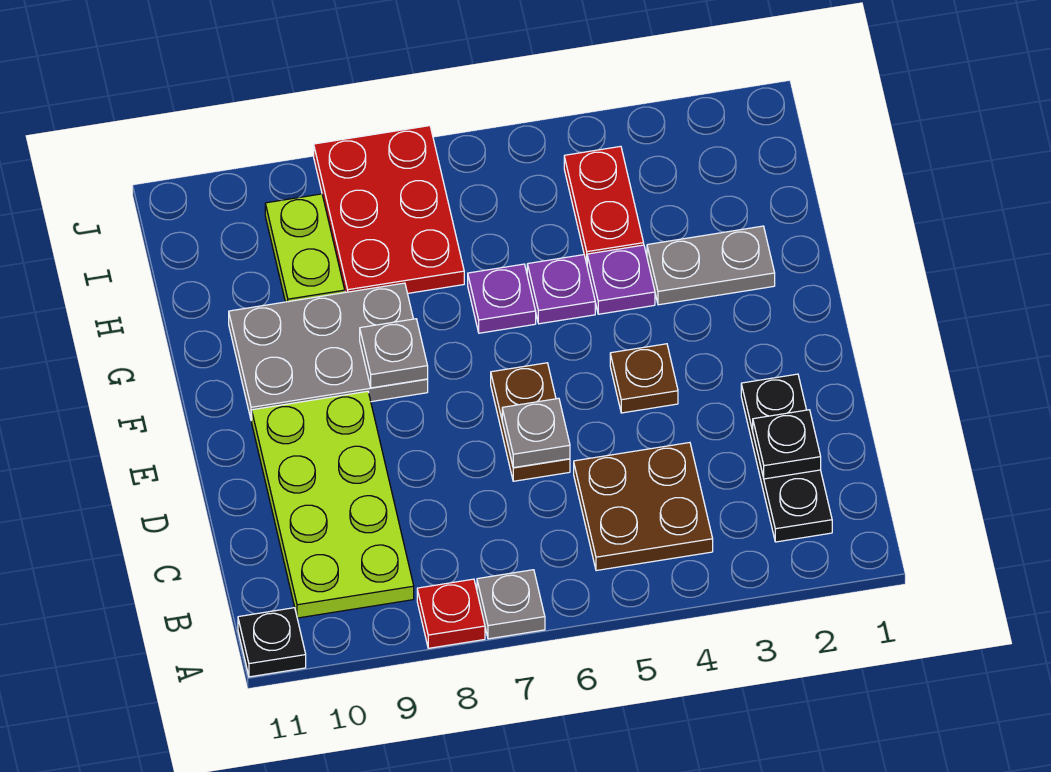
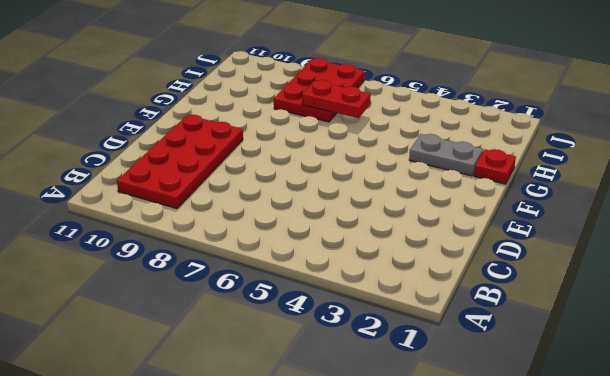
red 2x4 plate [117,115,243,209] -> lime 2x4 plate [252,391,414,618]
red 1x1 plate [474,149,516,184] -> red 1x1 plate moved to [417,579,485,648]
red 1x2 plate [302,80,371,118] -> red 1x2 plate turned to [564,146,644,263]
none -> grey 1x1 plate [477,570,545,639]
none -> black 1x1 plate [238,608,306,677]
none -> black 1x3 plate [741,374,832,542]

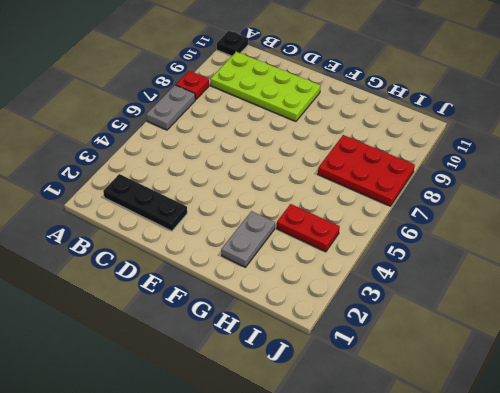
grey 1x2 plate [146,85,195,130] -> grey 1x1 plate [477,570,545,639]
none -> brown 2x2 plate [574,443,713,571]
none -> brown 1x2 plate [491,363,570,481]
none -> brown 1x1 plate [610,344,678,413]

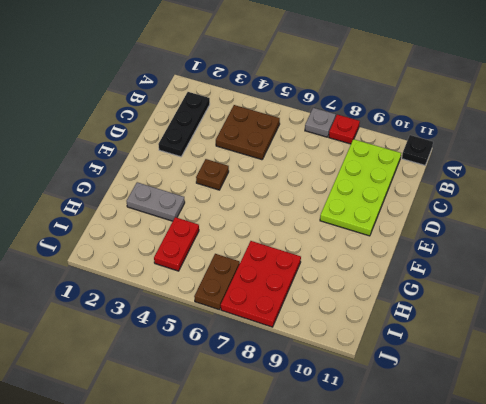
brown 1x2 plate [194,254,240,310] -> brown 1x2 plate moved to [491,363,570,481]
none -> grey 2x3 plate [229,283,428,421]
none -> purple 1x1 plate [587,245,655,314]
none -> purple 1x1 plate [527,255,595,324]

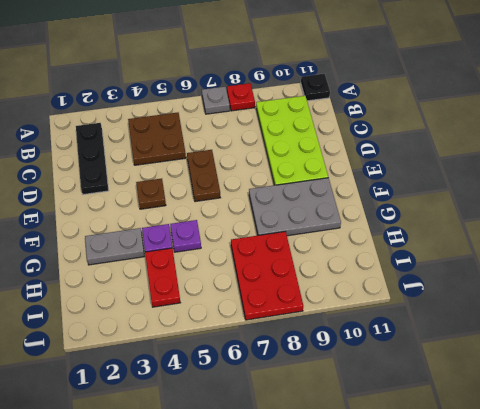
none -> purple 1x1 plate [468,264,536,333]
none -> lime 1x2 plate [265,194,345,302]
none -> black 1x1 plate [753,410,821,479]

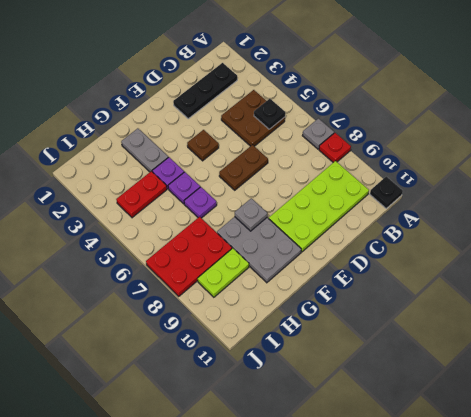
black 1x1 plate [254,99,285,129] -> black 1x1 plate moved to [753,410,821,479]
none -> grey 1x1 plate [502,398,570,468]

